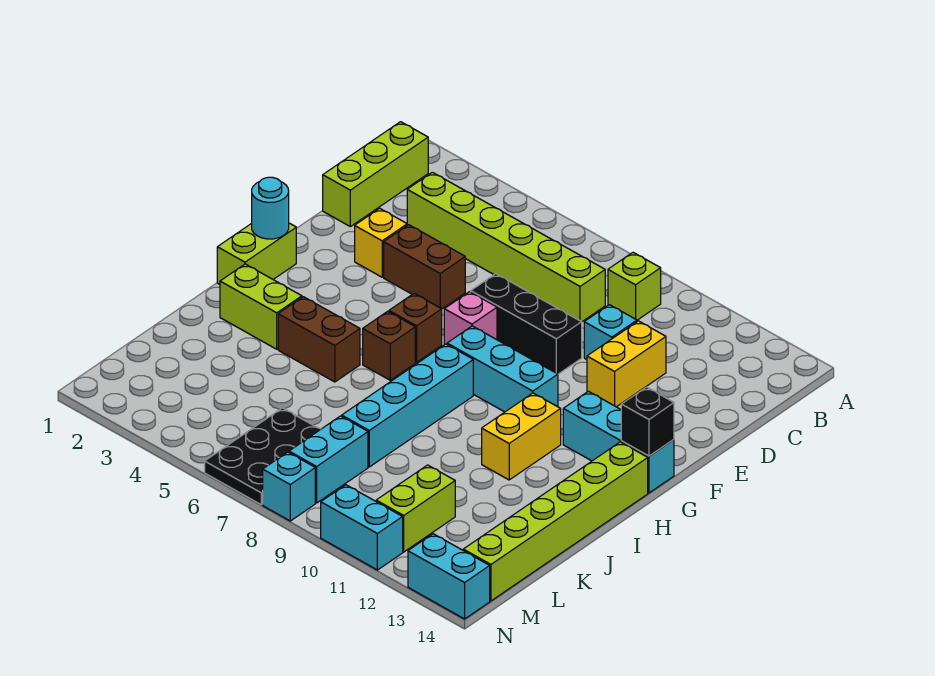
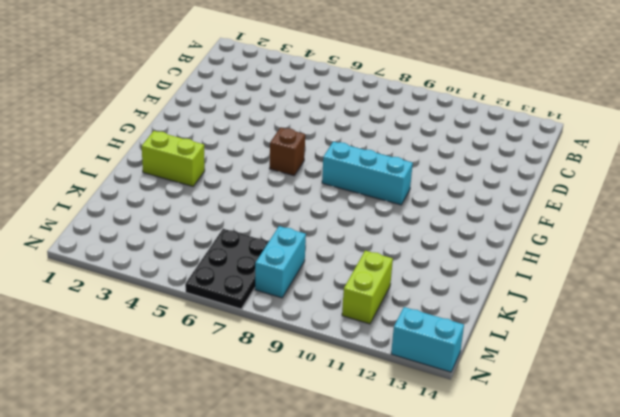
none -> lime 1x3 brick [323,122,428,227]
none -> lime 1x1 brick [608,253,661,320]
none -> lime 1x6 brick [407,172,605,322]

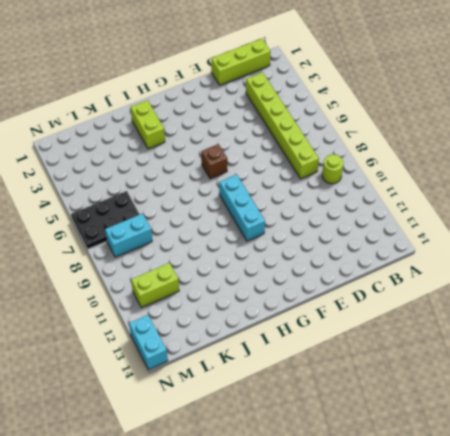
lime 1x1 round brick [322,154,343,184] -> lime 1x1 brick [608,253,661,320]
none -> cyan 1x1 brick [584,305,637,360]
none -> yellow 1x2 brick [587,321,666,407]
none -> yellow 1x1 brick [355,208,407,277]

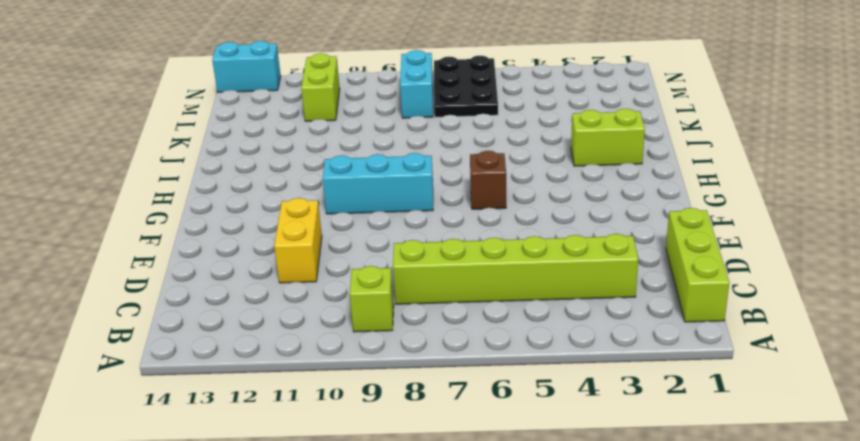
none -> cyan 1x1 brick [584,305,637,360]
none -> yellow 1x1 brick [355,208,407,277]
none -> brown 1x2 brick [384,225,465,309]

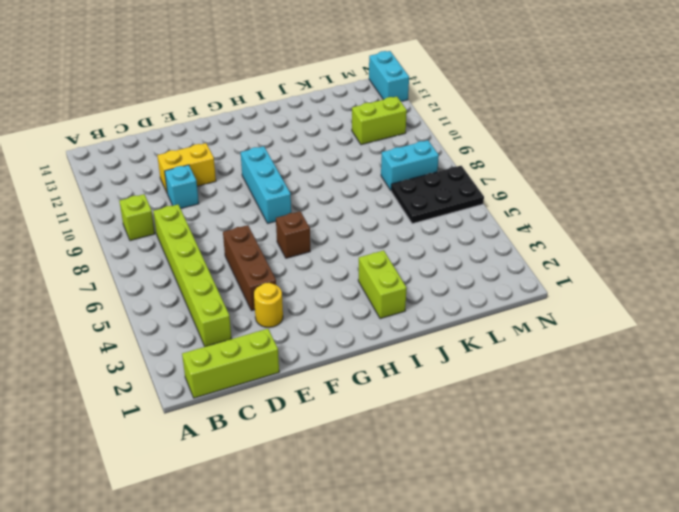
yellow 1x1 round brick [254,283,283,327] -> yellow 1x1 brick [355,208,407,277]
brown 1x3 brick [223,225,276,311] -> brown 1x2 brick [384,225,465,309]
none -> black 1x3 brick [471,274,582,374]
none -> pink 1x1 brick [444,292,497,345]
none -> lime 1x2 brick [217,223,296,284]

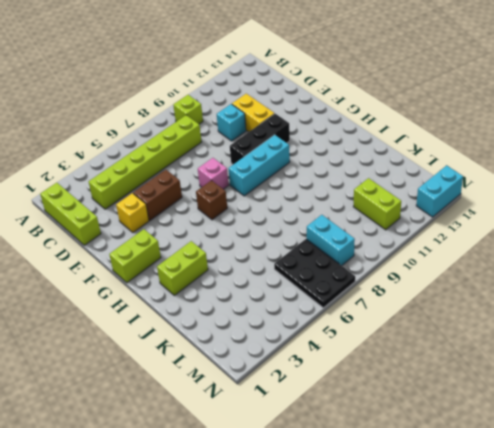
black 1x3 brick [230,114,290,164] -> black 1x3 brick moved to [471,274,582,374]
lime 1x2 brick [109,229,161,283] -> lime 1x2 brick turned to [217,223,296,284]
none -> cyan 1x3 brick [563,391,674,493]
none -> brown 1x1 brick [363,311,415,380]
none -> cyan 1x4 brick [342,344,473,467]

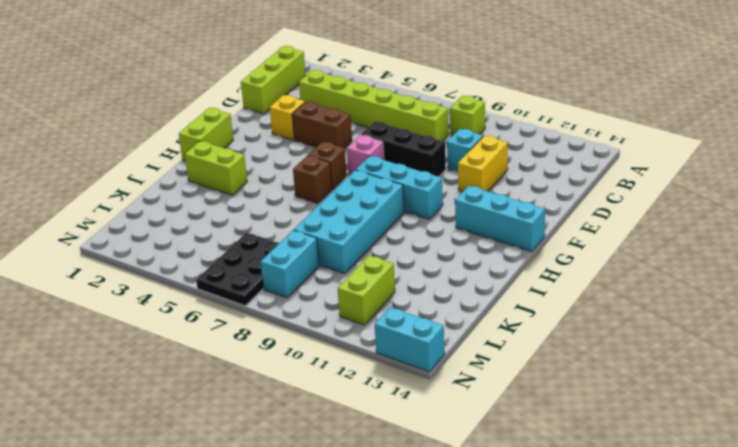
cyan 2x4 brick [294,170,404,274] -> cyan 1x4 brick [342,344,473,467]
none -> yellow 1x2 brick [482,393,561,480]
none -> lime 1x6 brick [463,442,648,601]
none -> brown 1x2 brick [278,297,360,382]

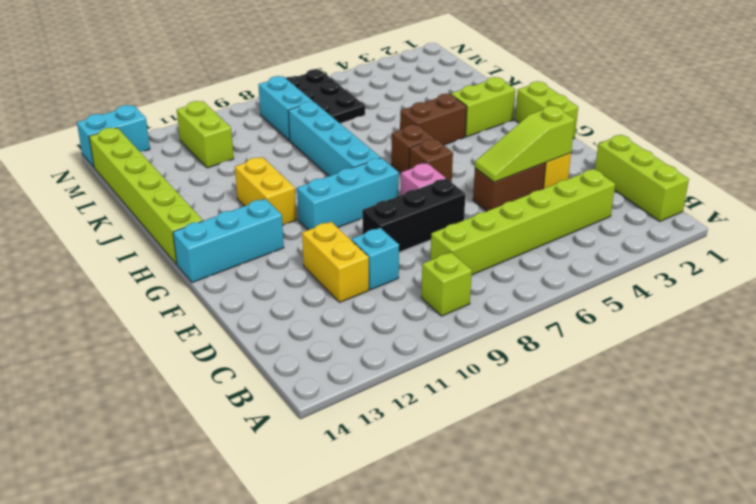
lime 1x3 slope [475,106,575,182] -> none
none -> cyan 1x1 brick [263,452,315,521]
none -> cyan 1x2 brick [321,485,403,570]
none -> cyan 1x1 round brick [252,177,289,239]

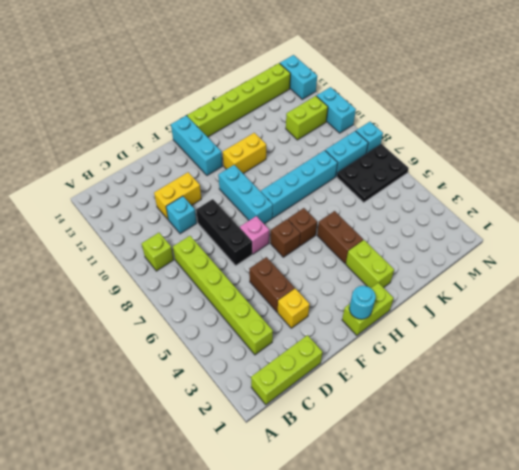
none -> black 1x1 brick [621,387,674,456]

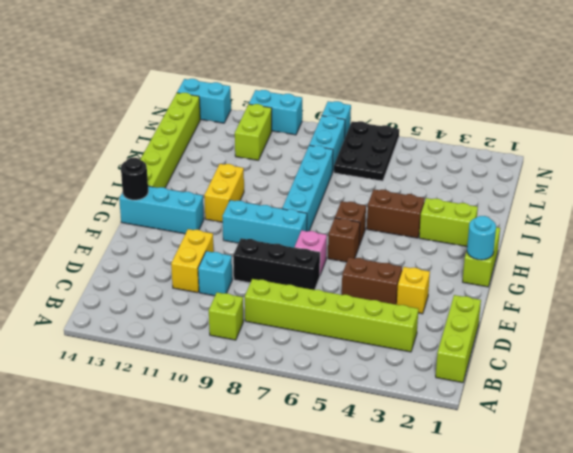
black 1x1 round brick [121,158,148,200] -> black 1x1 brick [621,387,674,456]

